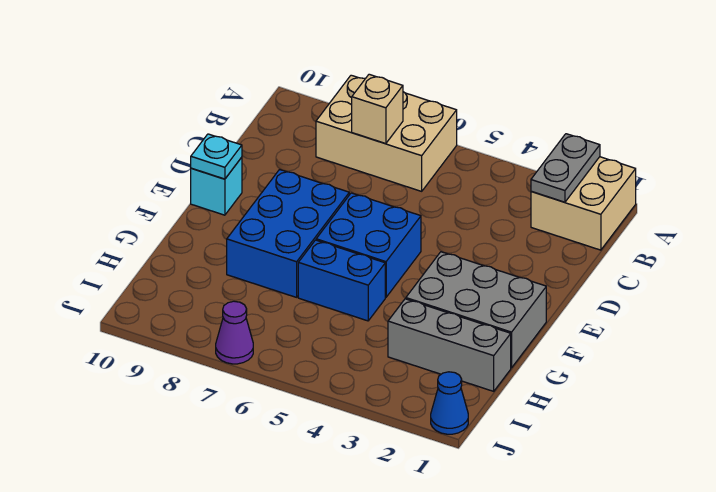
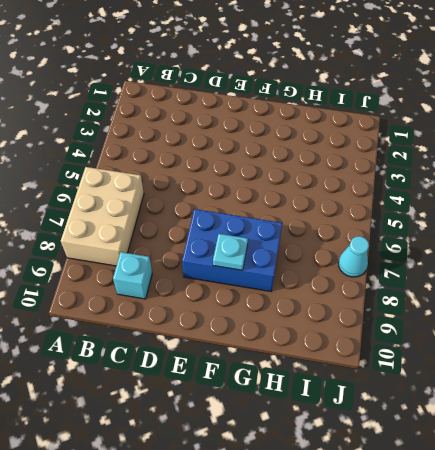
cyan 1x1 brick [113,252,152,299] -> cyan 1x1 brick moved to [191,157,242,215]
cyan 1x1 plate [213,234,248,270] -> cyan 1x1 plate moved to [191,134,242,179]
cyan 1x1 cone [338,236,369,277] -> purple 1x1 cone [216,301,253,364]
none -> tan 2x2 brick [531,157,636,250]
none -> blue 2x2 brick [316,193,421,297]
none -> grey 2x3 brick [406,252,546,368]

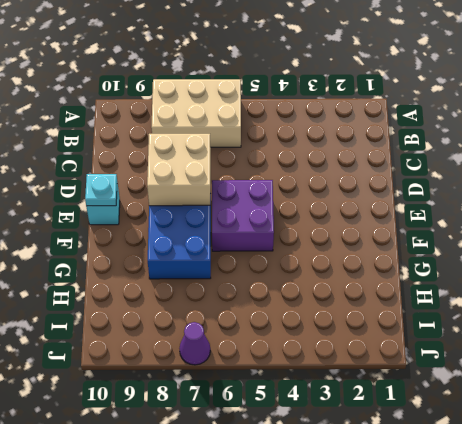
tan 2x2 brick [147,134,211,206] -> tan 2x2 brick moved to [531,157,636,250]
purple 2x2 brick [212,180,274,251] -> blue 2x2 brick [316,193,421,297]
none -> grey 2x3 brick [406,252,546,368]
none -> blue 1x2 brick [298,240,385,321]
none -> grey 1x3 brick [388,299,511,391]

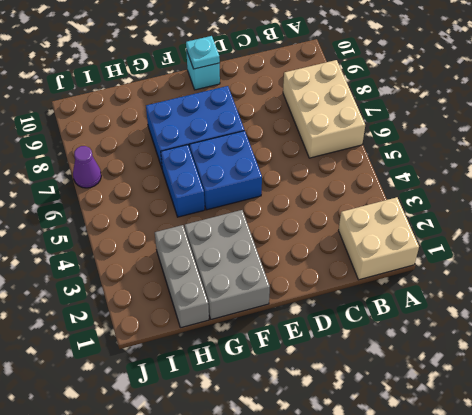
none -> blue 1x1 cone [431,372,468,434]
none -> grey 1x2 plate [531,134,600,202]
none -> tan 1x1 brick [352,74,403,144]

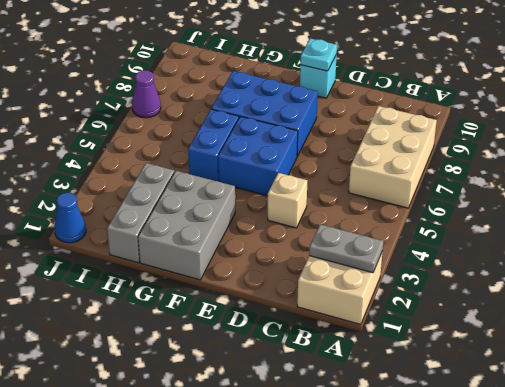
tan 1x1 brick [268,173,307,228] -> tan 1x1 brick moved to [352,74,403,144]

